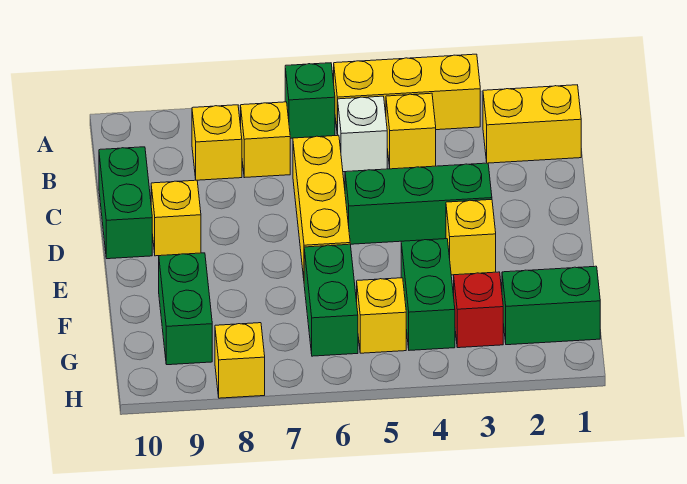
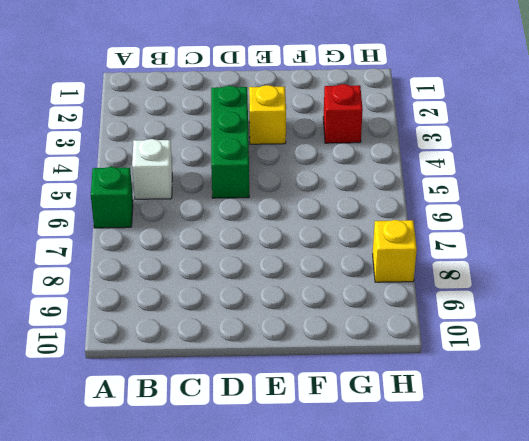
none -> yellow 1x3 brick [334,54,480,135]
none -> yellow 1x2 brick [483,85,581,163]
none -> yellow 1x1 brick [386,93,436,169]

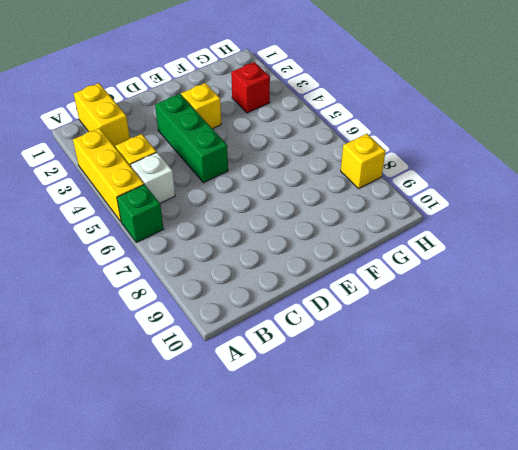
none -> yellow 1x1 brick [241,102,290,178]
none -> yellow 1x1 brick [192,105,242,180]
none -> yellow 1x3 brick [293,135,350,278]

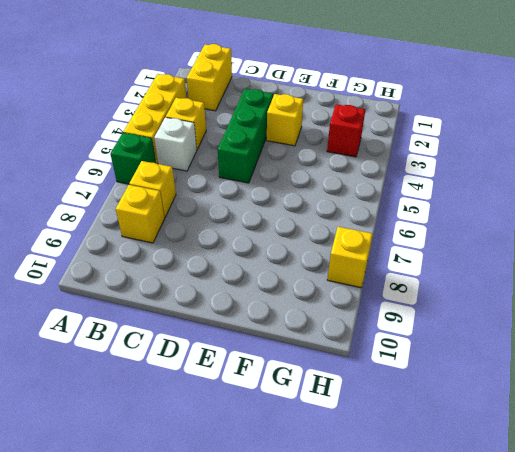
none -> yellow 1x3 brick [293,135,350,278]
none -> green 1x2 brick [99,147,152,259]
none -> yellow 1x1 brick [151,180,201,256]

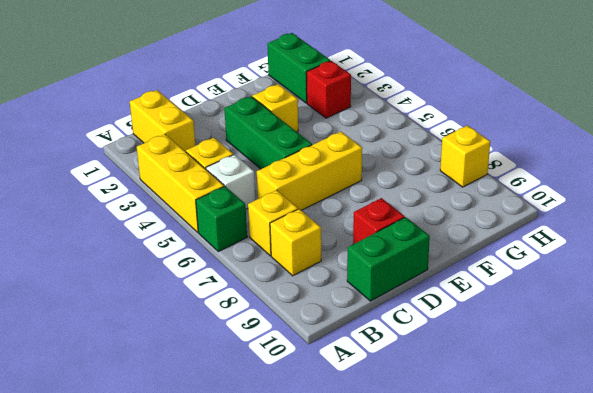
red 1x1 brick [353,198,405,244] -> yellow 1x1 brick [151,180,201,256]
none -> green 1x2 brick [401,239,455,350]
none -> green 1x2 brick [304,244,358,356]
none -> green 1x2 brick [159,253,212,365]

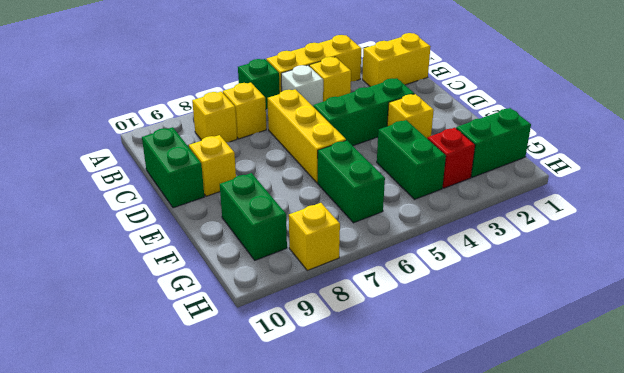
none -> yellow 1x1 brick [357,278,406,353]

